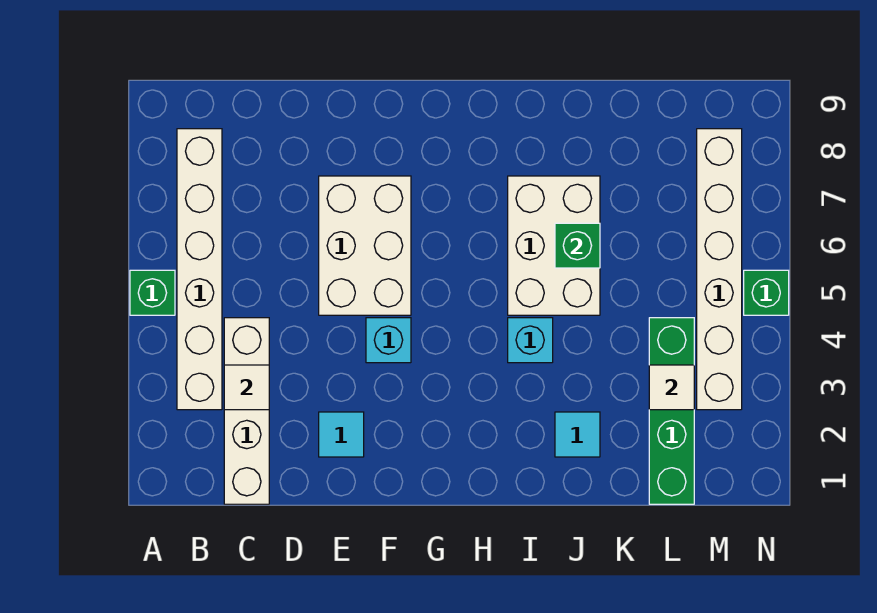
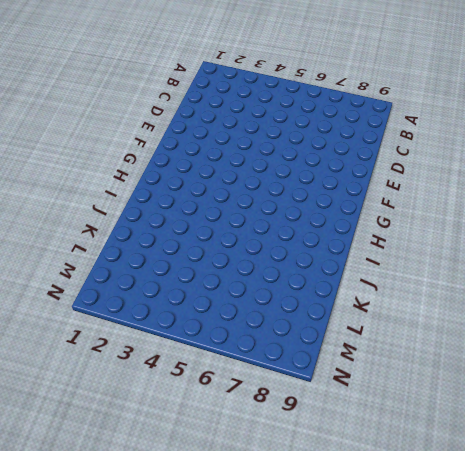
none -> green 1x1 brick [130,270,175,315]
none -> white 1x6 brick [177,129,222,410]
none -> white 1x4 brick [224,318,269,504]

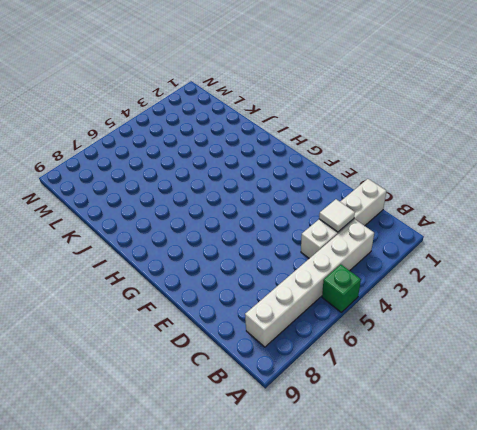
none -> cyan 1x1 tile [319,412,364,457]
none -> white 2x3 brick [319,176,411,315]
none -> cyan 1x1 brick [366,318,411,363]

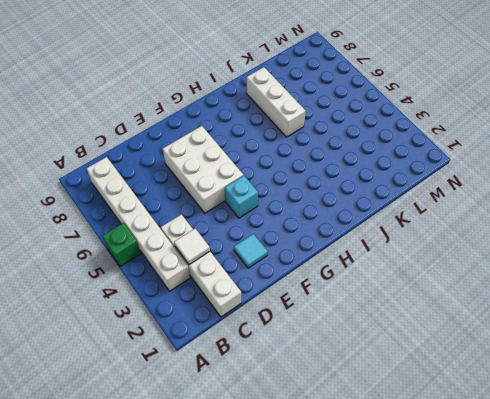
white 1x3 brick [247,67,306,137] -> white 2x3 brick [508,176,600,315]
none -> cyan 1x1 brick [508,318,553,363]
none -> cyan 1x1 tile [555,412,600,457]
none -> green 1x4 brick [649,318,694,504]

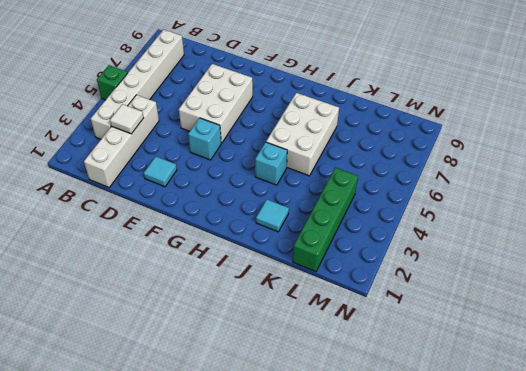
none -> white 1x6 brick [697,129,742,410]
none -> green 1x1 brick [744,270,789,315]
none -> green 1x1 brick [555,223,600,268]

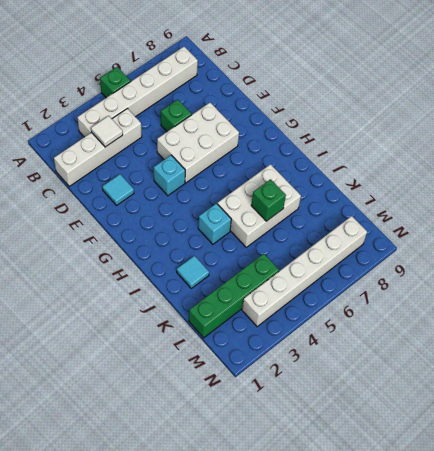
green 1x1 brick [161,99,192,132] -> green 1x1 brick moved to [744,270,789,315]
none -> white 1x1 tile [649,365,694,410]

